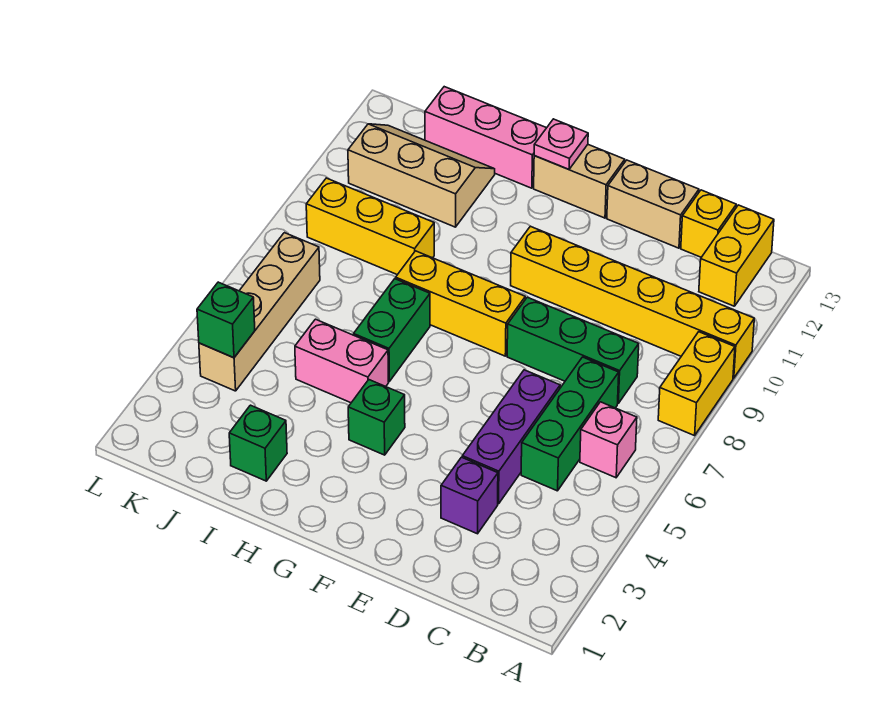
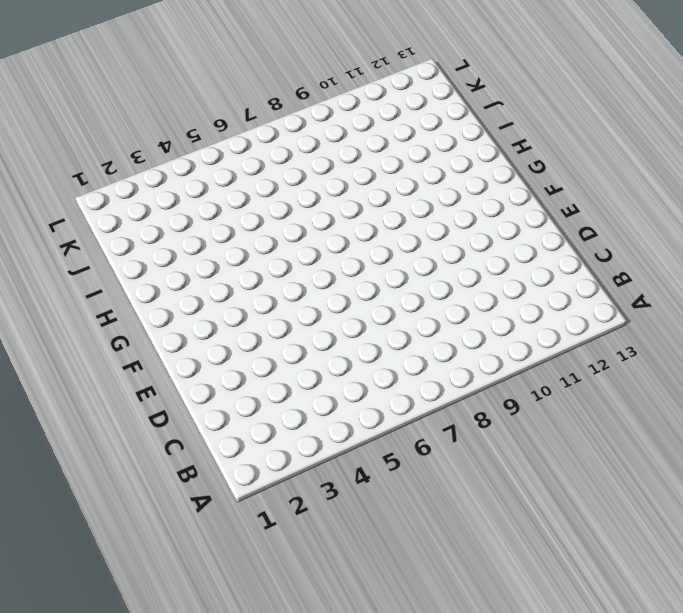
none -> yellow 1x2 brick [658,332,735,436]
none -> yellow 1x6 brick [511,226,754,378]
none -> pink 1x1 brick [580,402,637,478]

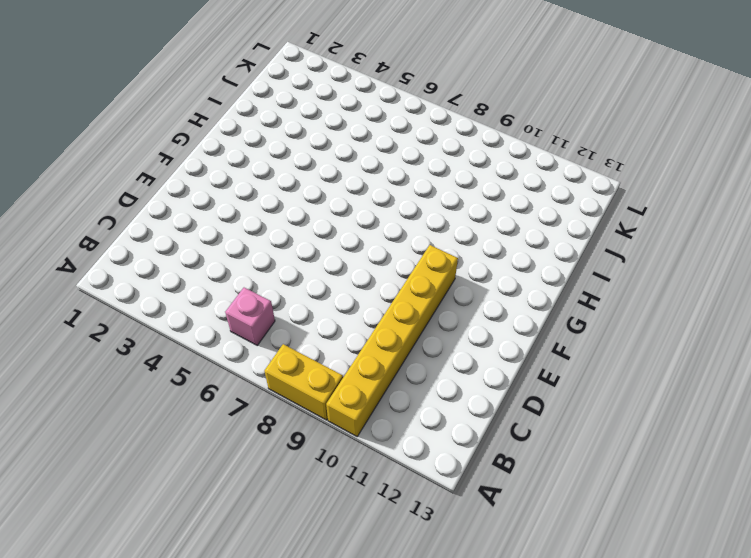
none -> yellow 1x2 brick [699,205,774,306]
none -> green 1x3 brick [521,357,619,491]
none -> green 1x3 brick [507,297,639,403]

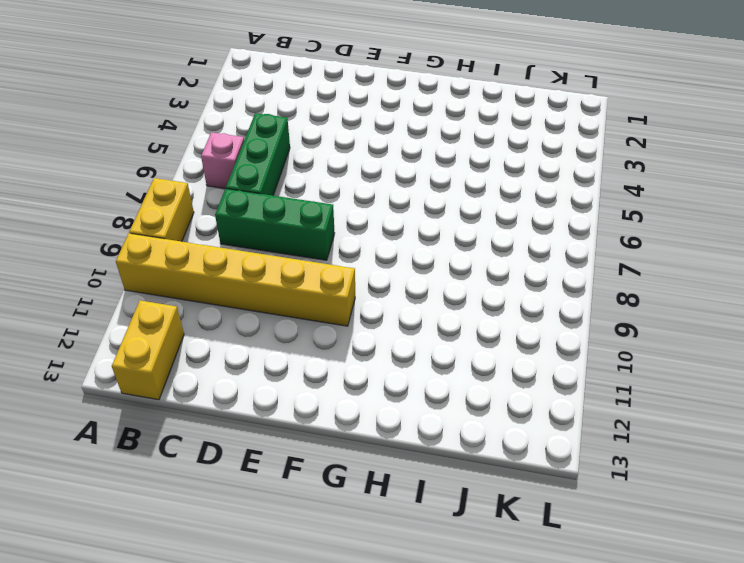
none -> yellow 1x1 brick [681,190,736,257]
none -> purple 1x1 brick [441,457,498,534]
none -> purple 1x3 brick [462,370,560,504]

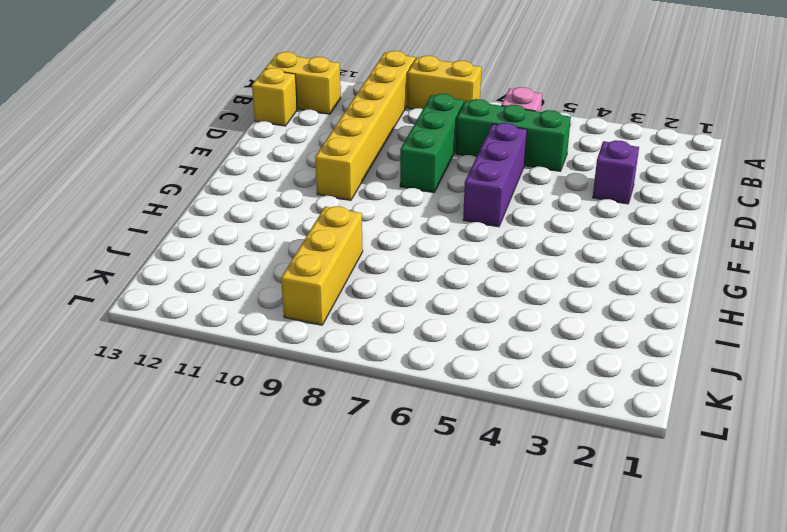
purple 1x3 brick [463,123,527,227] -> purple 1x3 brick turned to [462,370,560,504]
none -> tan 1x2 brick [607,160,699,248]
none -> yellow 1x3 brick [396,251,525,356]
none -> tan 1x2 brick [534,145,625,218]

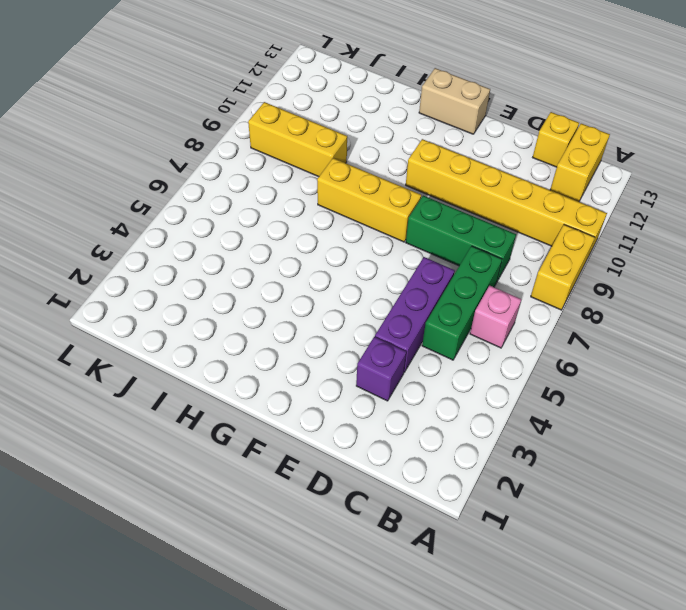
none -> tan 1x2 brick [607,160,699,248]
none -> green 1x1 brick [348,380,405,455]
none -> pink 1x2 brick [295,319,389,403]

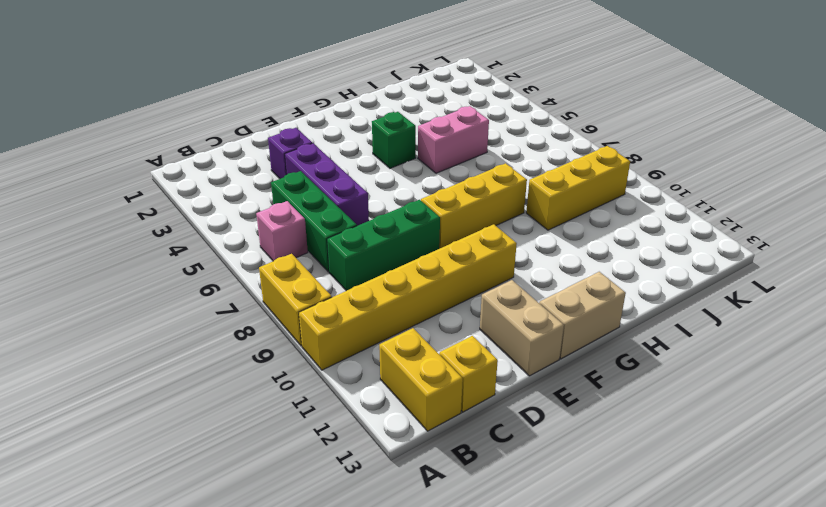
tan 1x2 brick [480,280,564,376] -> tan 1x2 brick turned to [607,160,699,248]
none -> green 1x2 brick [354,279,430,382]
none -> pink 1x3 brick [425,87,546,188]
none -> green 1x1 brick [229,405,287,481]

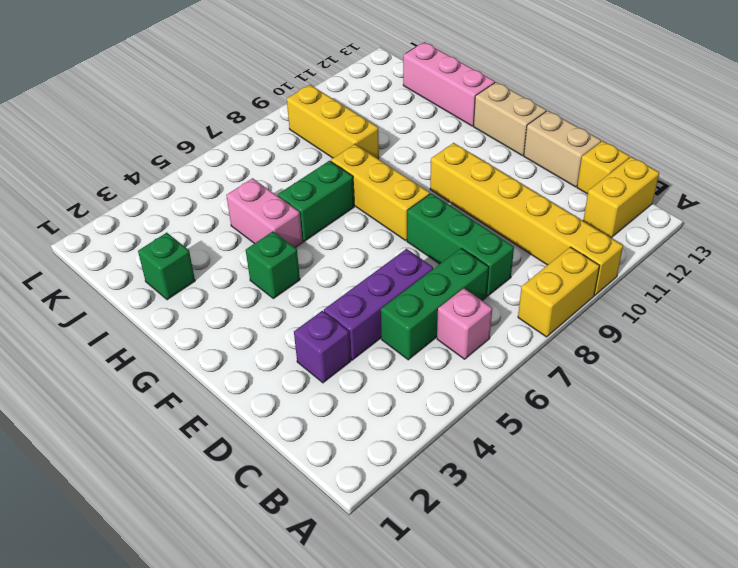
none -> tan 2x3 slope [348,124,495,227]
none -> tan 1x4 brick [199,233,320,391]
none -> pink 1x1 plate [534,119,588,169]

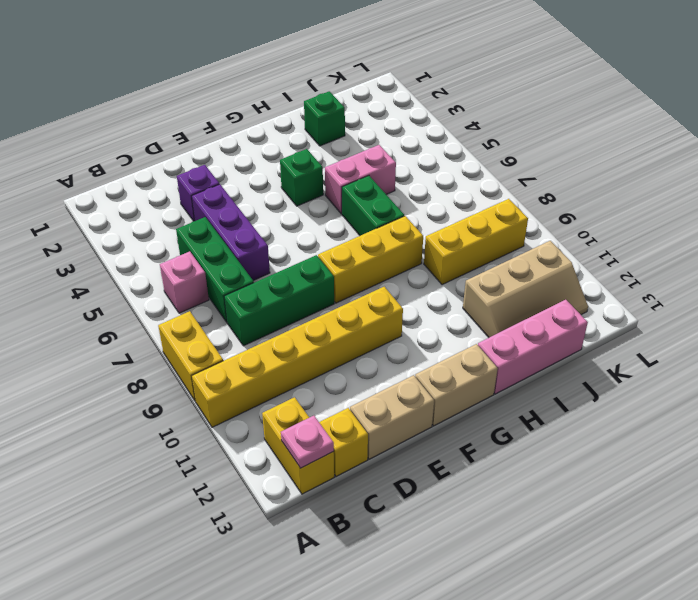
pink 1x1 plate [281,416,334,468] -> pink 1x1 plate moved to [534,119,588,169]
none -> tan 1x4 brick [199,233,320,391]
none -> green 1x1 brick [197,282,255,358]

